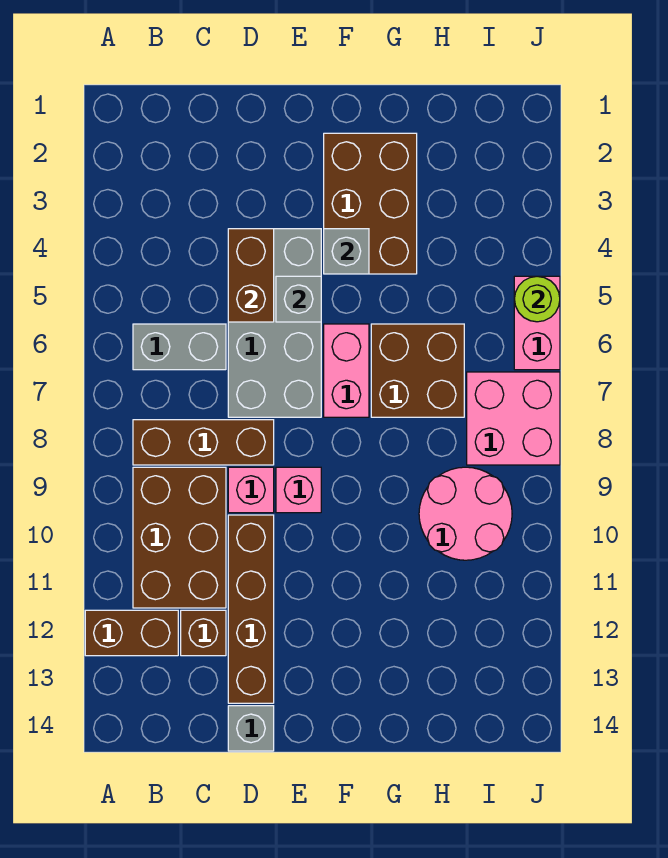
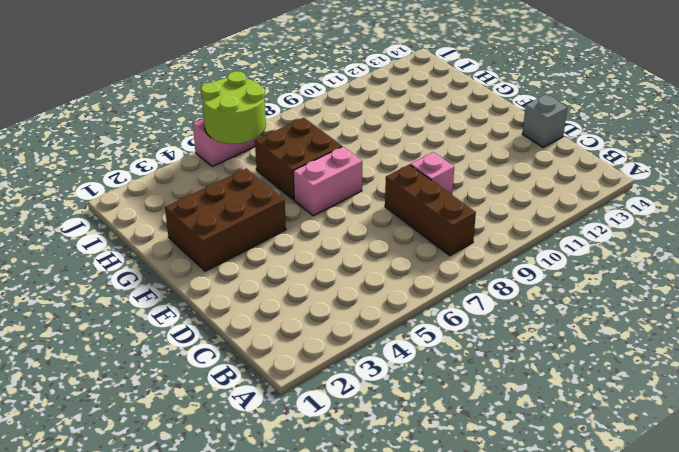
lime 2x2 round brick [201,71,266,144] -> lime 1x1 round brick [514,276,560,322]
none -> brown 1x2 brick [85,610,178,656]
none -> grey 1x2 brick [133,324,226,370]
none -> brown 2x3 brick [133,467,226,608]

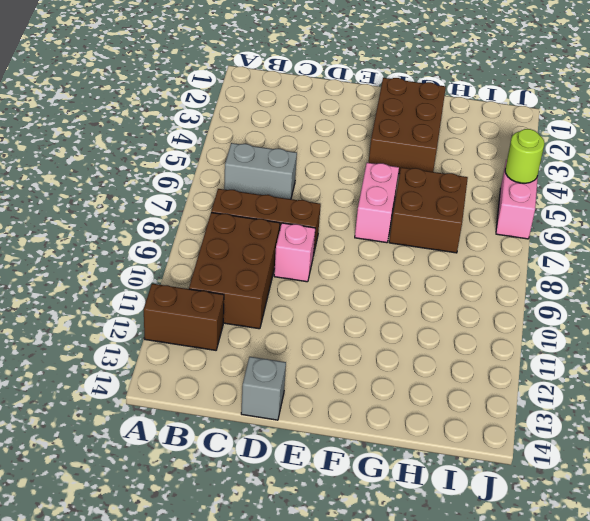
none -> brown 1x1 brick [181,610,226,656]
none -> grey 2x4 brick [228,229,321,417]
none -> brown 1x4 brick [228,515,274,703]

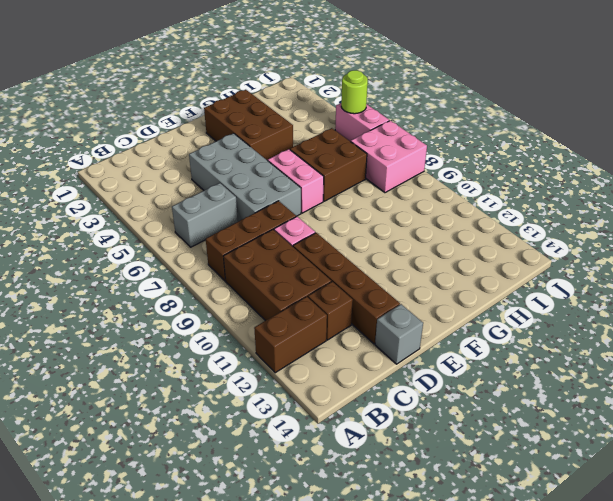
none -> pink 1x1 brick [276,467,321,513]
none -> pink 2x2 round brick [419,467,512,560]
none -> brown 1x2 brick [228,229,274,322]

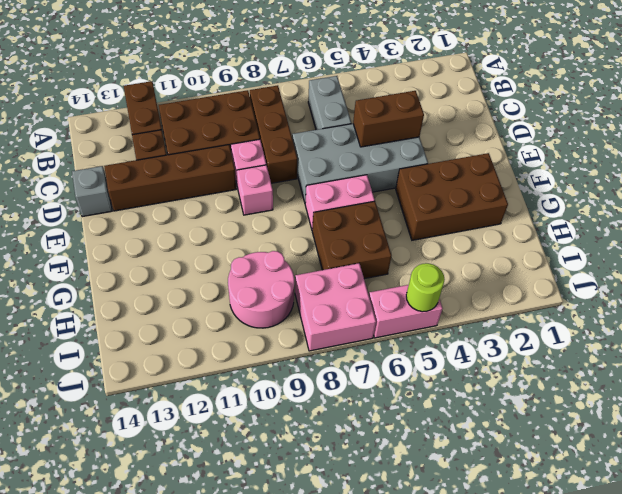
none -> grey 1x1 brick [276,276,321,322]
none -> grey 1x1 brick [324,229,369,274]

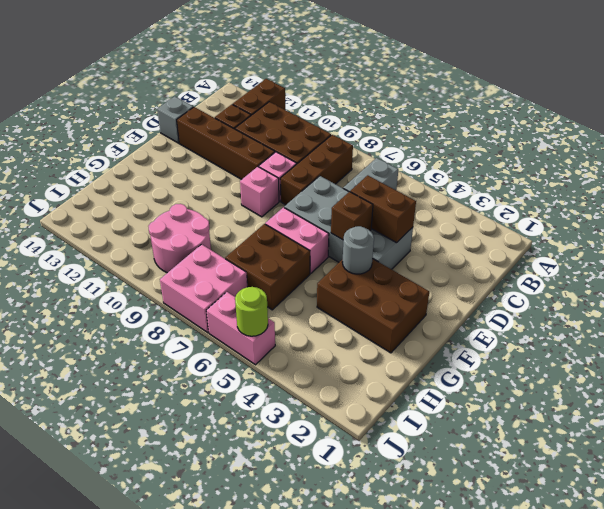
brown 1x1 brick [331,192,373,240] -> grey 1x1 brick [276,276,321,322]
grey 1x1 round brick [342,226,374,274] -> grey 1x1 brick [324,229,369,274]

